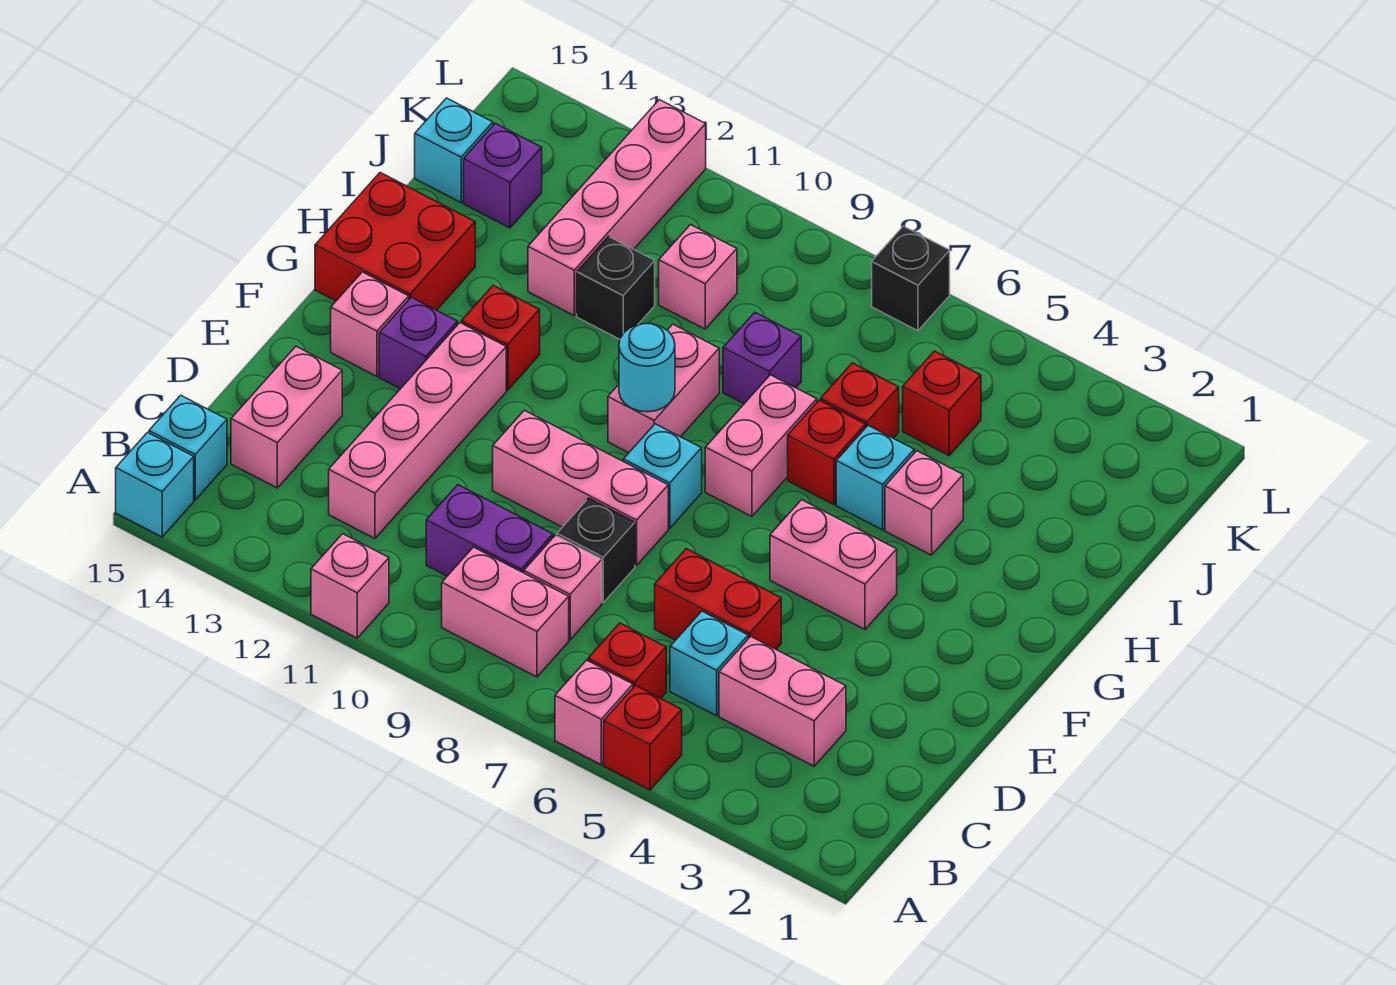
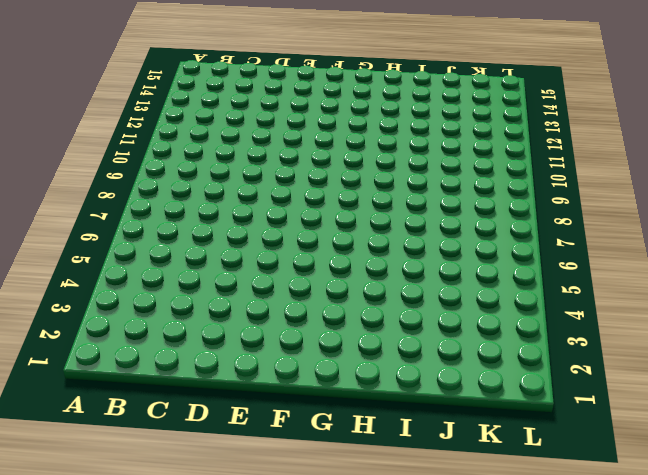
none -> red 1x1 brick [604,686,682,790]
none -> pink 1x1 brick [555,660,633,765]
none -> pink 1x1 brick [311,534,389,638]
none -> cyan 1x1 brick [116,433,194,537]

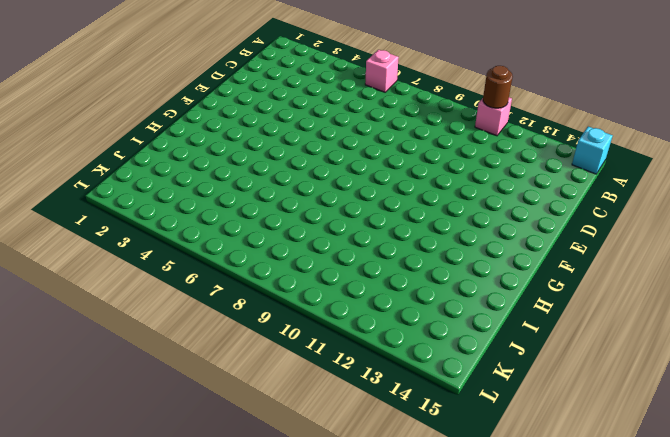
brown 1x1 round brick [483,66,513,108] -> none
none -> red 1x1 brick [604,686,682,790]
none -> red 1x1 brick [588,623,666,698]
none -> pink 1x2 brick [442,547,569,677]
none -> cyan 1x1 brick [149,395,227,500]

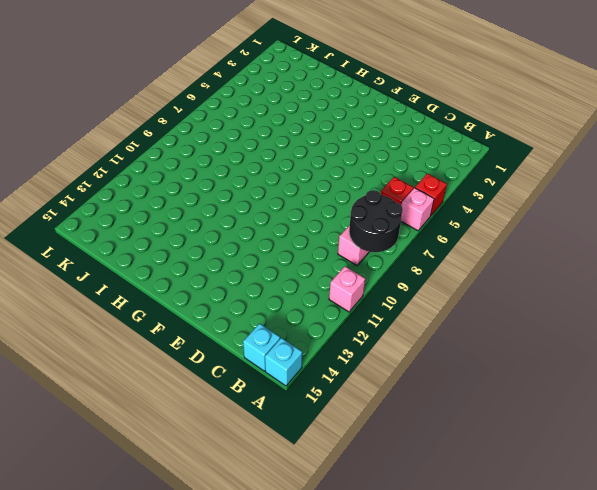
black 2x2 round brick [349,190,403,252] -> none
none -> pink 1x2 brick [719,636,846,766]
none -> cyan 1x1 brick [670,611,748,716]
none -> pink 1x1 brick [524,535,602,640]
none -> purple 1x2 brick [426,485,553,576]

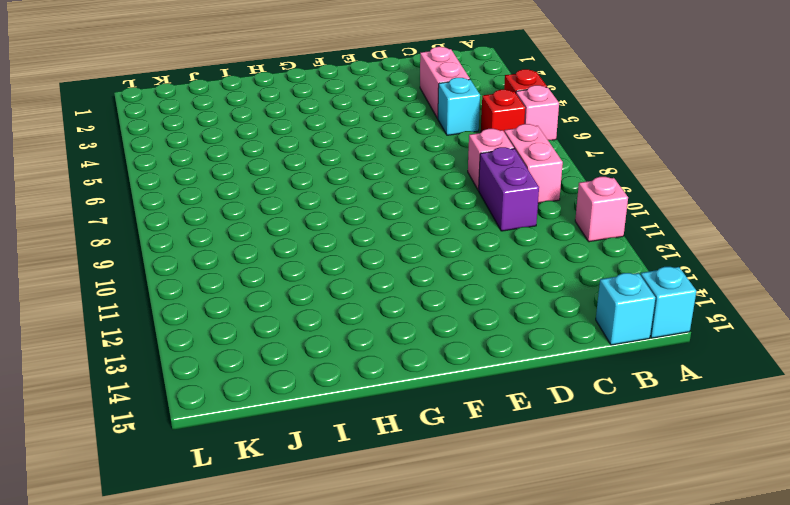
none -> pink 1x4 brick [329,323,506,539]
none -> pink 1x2 brick [231,346,342,488]
none -> red 1x2 brick [655,549,781,649]
none -> black 1x1 brick [557,498,635,603]

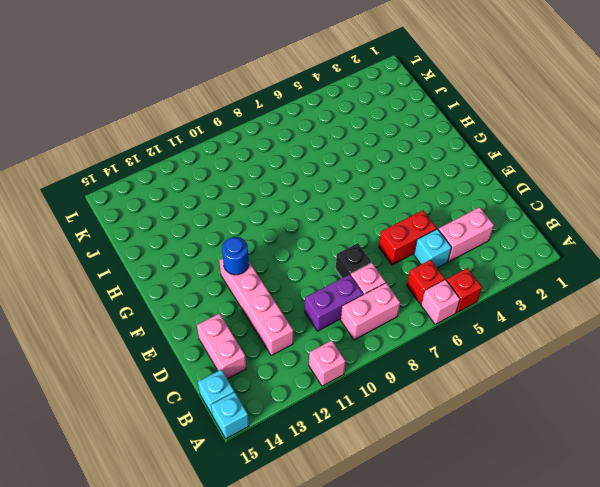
blue 1x1 round brick [222,237,249,275] -> none
none -> pink 1x3 brick [493,410,668,565]
none -> pink 1x2 brick [770,500,897,629]
none -> cyan 1x1 brick [623,424,702,528]
none -> purple 1x1 brick [379,297,458,389]

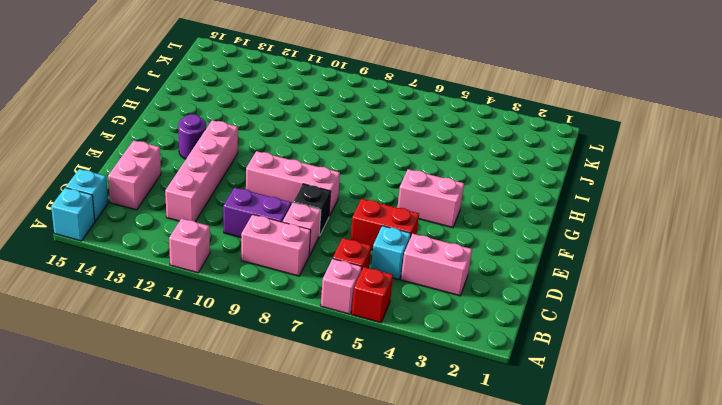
purple 1x1 round brick [178,114,206,159] -> purple 1x1 brick [379,297,458,389]
none -> cyan 1x1 brick [623,424,702,528]
none -> pink 1x1 brick [331,272,409,376]
none -> pink 1x2 brick [705,375,817,516]
none -> pink 1x2 brick [608,324,719,453]

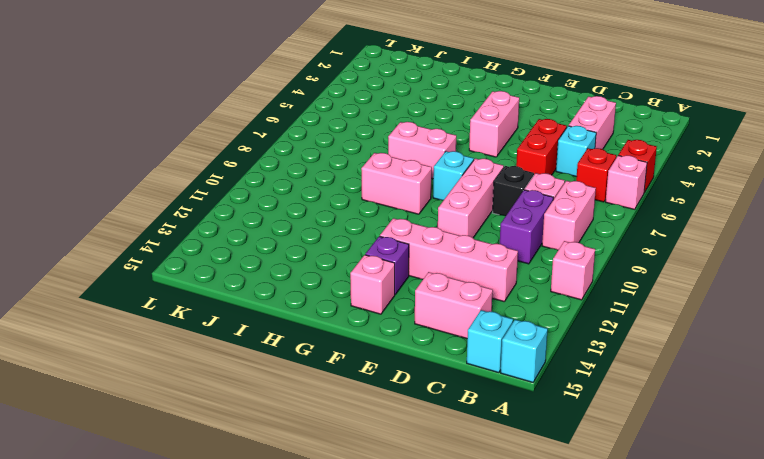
none -> red 1x1 brick [461,285,540,390]
none -> red 2x2 brick [315,173,475,310]
none -> pink 1x1 brick [885,451,963,555]
none -> cyan 1x1 brick [836,426,914,530]

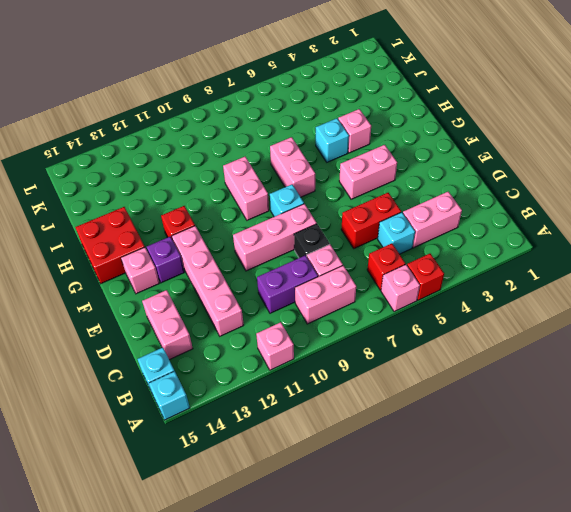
none -> red 1x1 brick [788,400,866,505]
none -> red 1x1 brick [821,363,899,438]
none -> purple 1x1 brick [723,313,801,404]
none -> black 1x1 brick [577,237,655,339]

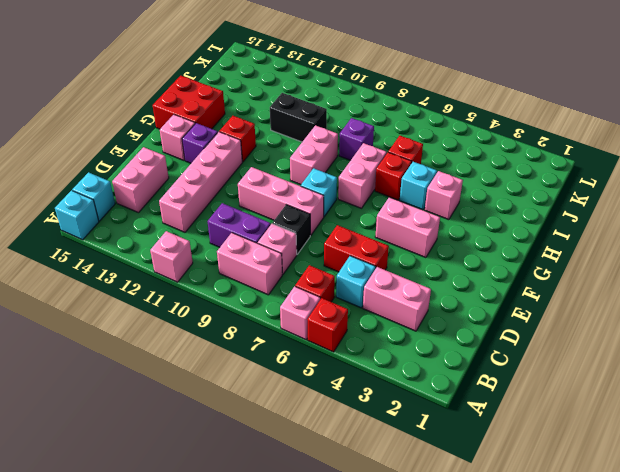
black 1x2 brick [270,93,327,142] -> black 1x1 brick [577,237,655,339]
none -> pink 1x4 brick [528,100,706,315]
none -> red 1x1 brick [903,351,981,455]
none -> pink 1x1 brick [659,225,737,329]
none -> purple 1x1 brick [464,123,542,228]

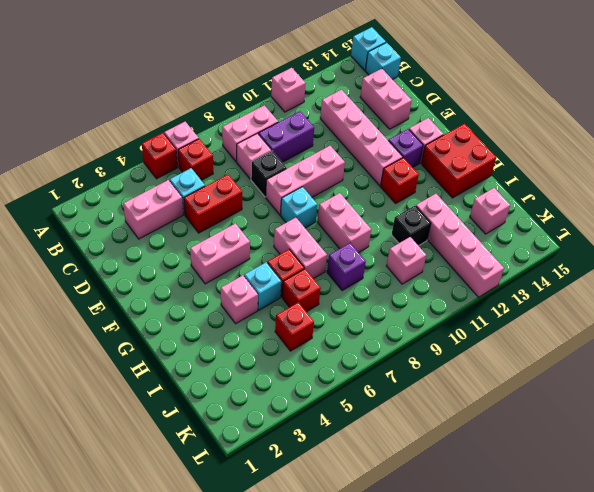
pink 1x1 brick [470,188,510,234] -> purple 1x1 brick [464,123,542,228]
none -> cyan 1x1 brick [415,98,493,202]
none -> black 1x1 brick [872,226,950,331]
none -> cyan 1x1 round brick [619,323,675,412]

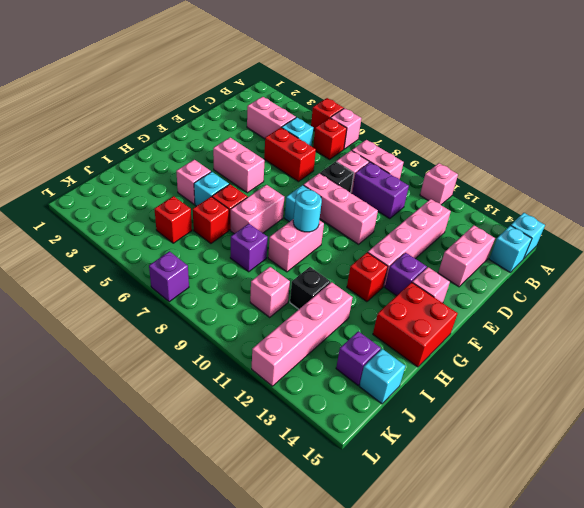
purple 1x1 brick [149,251,189,302] -> black 1x1 brick [872,226,950,331]

